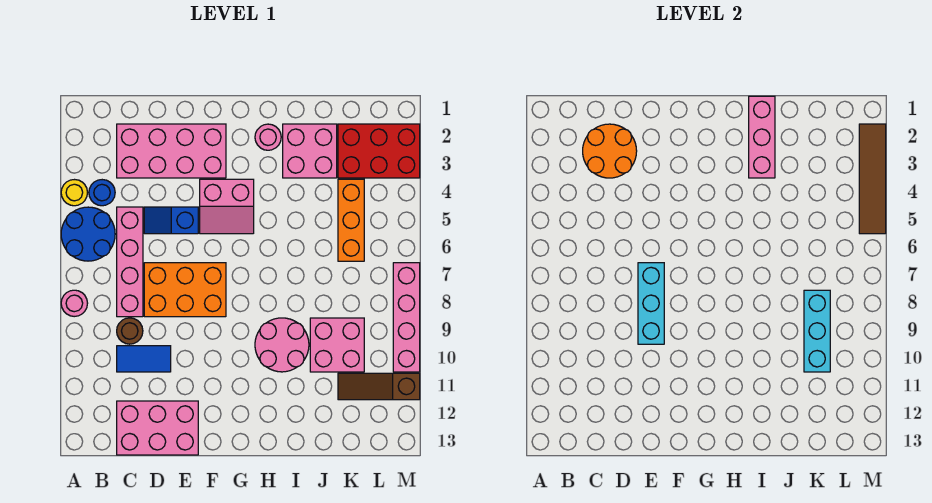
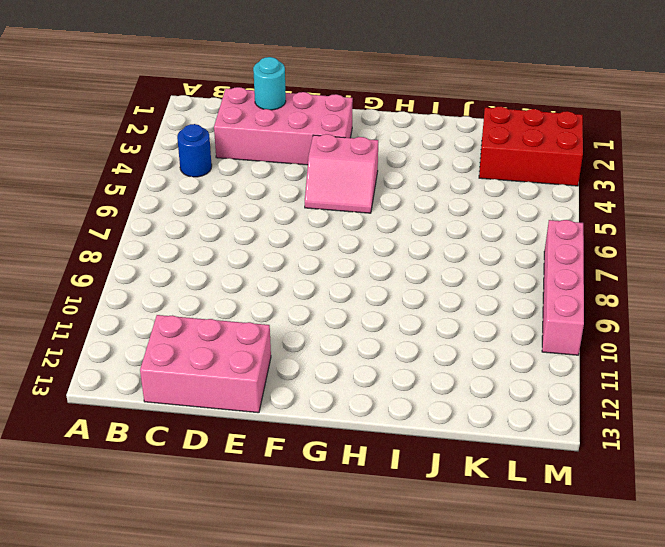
cyan 1x1 round brick [253,57,286,110] -> orange 2x2 round brick [583,124,637,178]
none -> yellow 1x1 round brick [61,180,88,206]
none -> blue 2x2 round brick [61,207,115,261]
none -> pink 1x1 round brick [61,290,88,317]

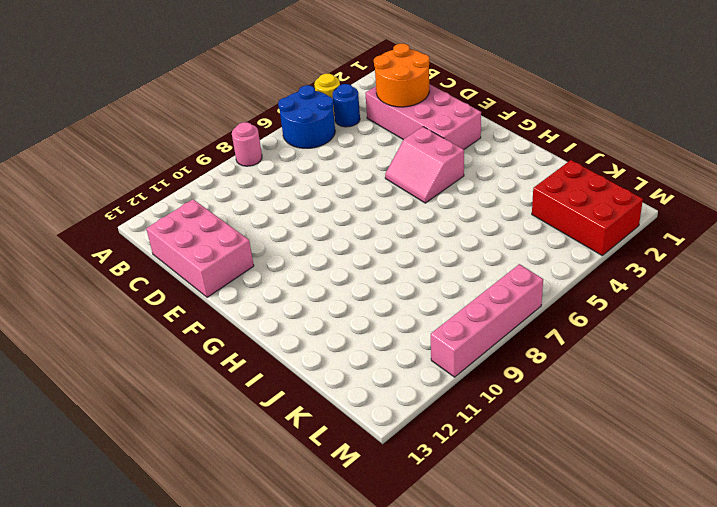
none -> pink 1x4 brick [117,207,143,317]
none -> brown 1x1 round brick [117,318,143,344]
none -> blue 1x2 tile [117,346,171,372]

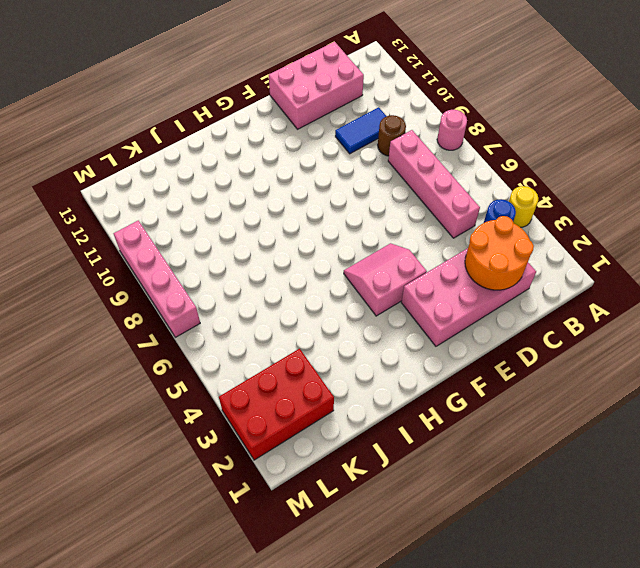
none -> blue 2x2 round brick [61,207,115,261]
none -> blue 1x2 slope [144,207,198,234]
none -> orange 2x3 brick [144,263,226,317]

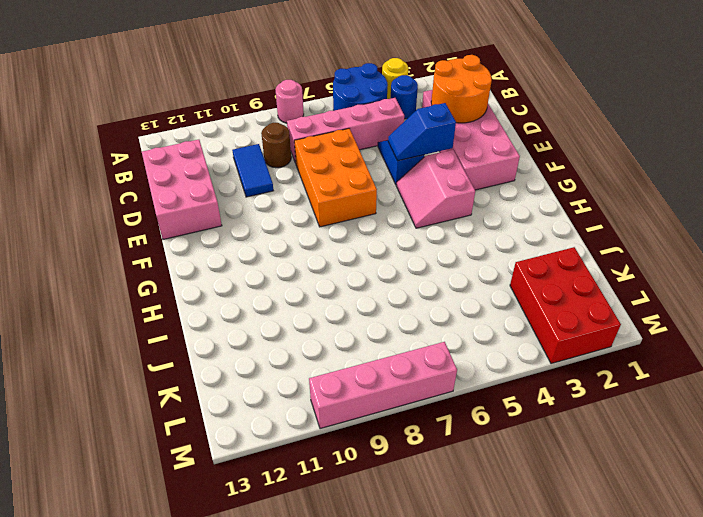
blue 1x2 slope [388,103,456,161] -> none
none -> pink 1x1 round brick [255,124,281,150]
none -> pink 2x2 round brick [255,318,309,372]
none -> pink 2x2 brick [283,124,337,178]

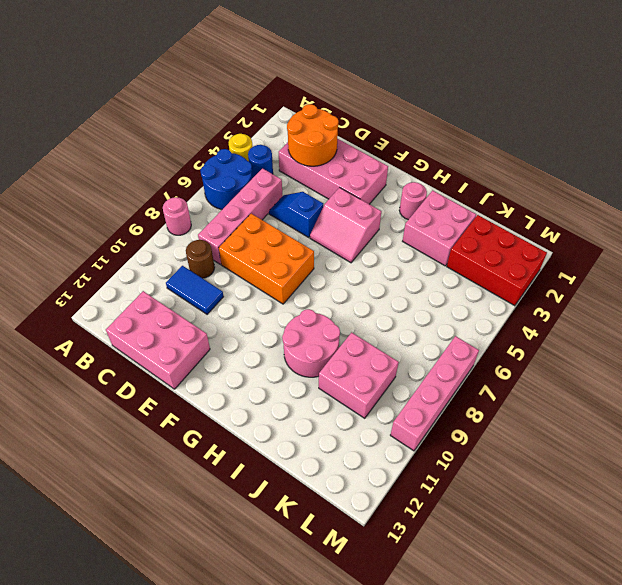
none -> orange 1x3 brick [338,179,364,261]
none -> brown 1x3 slope [338,373,420,400]
none -> cyan 1x3 brick [638,263,664,344]

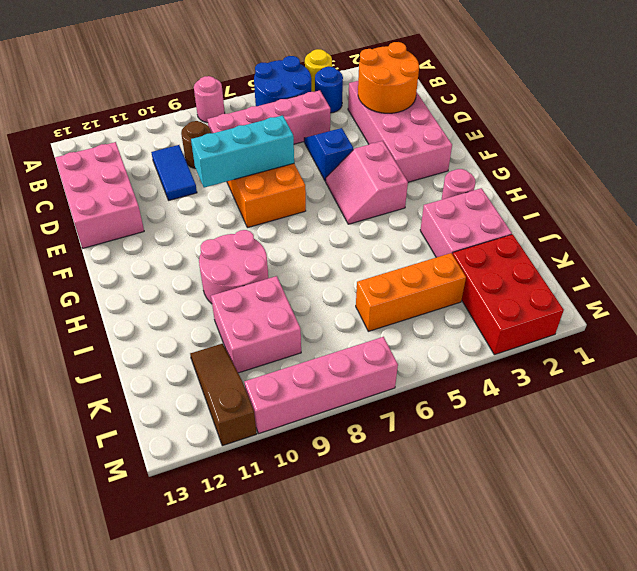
none -> pink 1x3 brick [749,96,775,178]
none -> cyan 1x3 brick [804,290,830,372]
none -> brown 1x4 tile [859,124,886,234]

